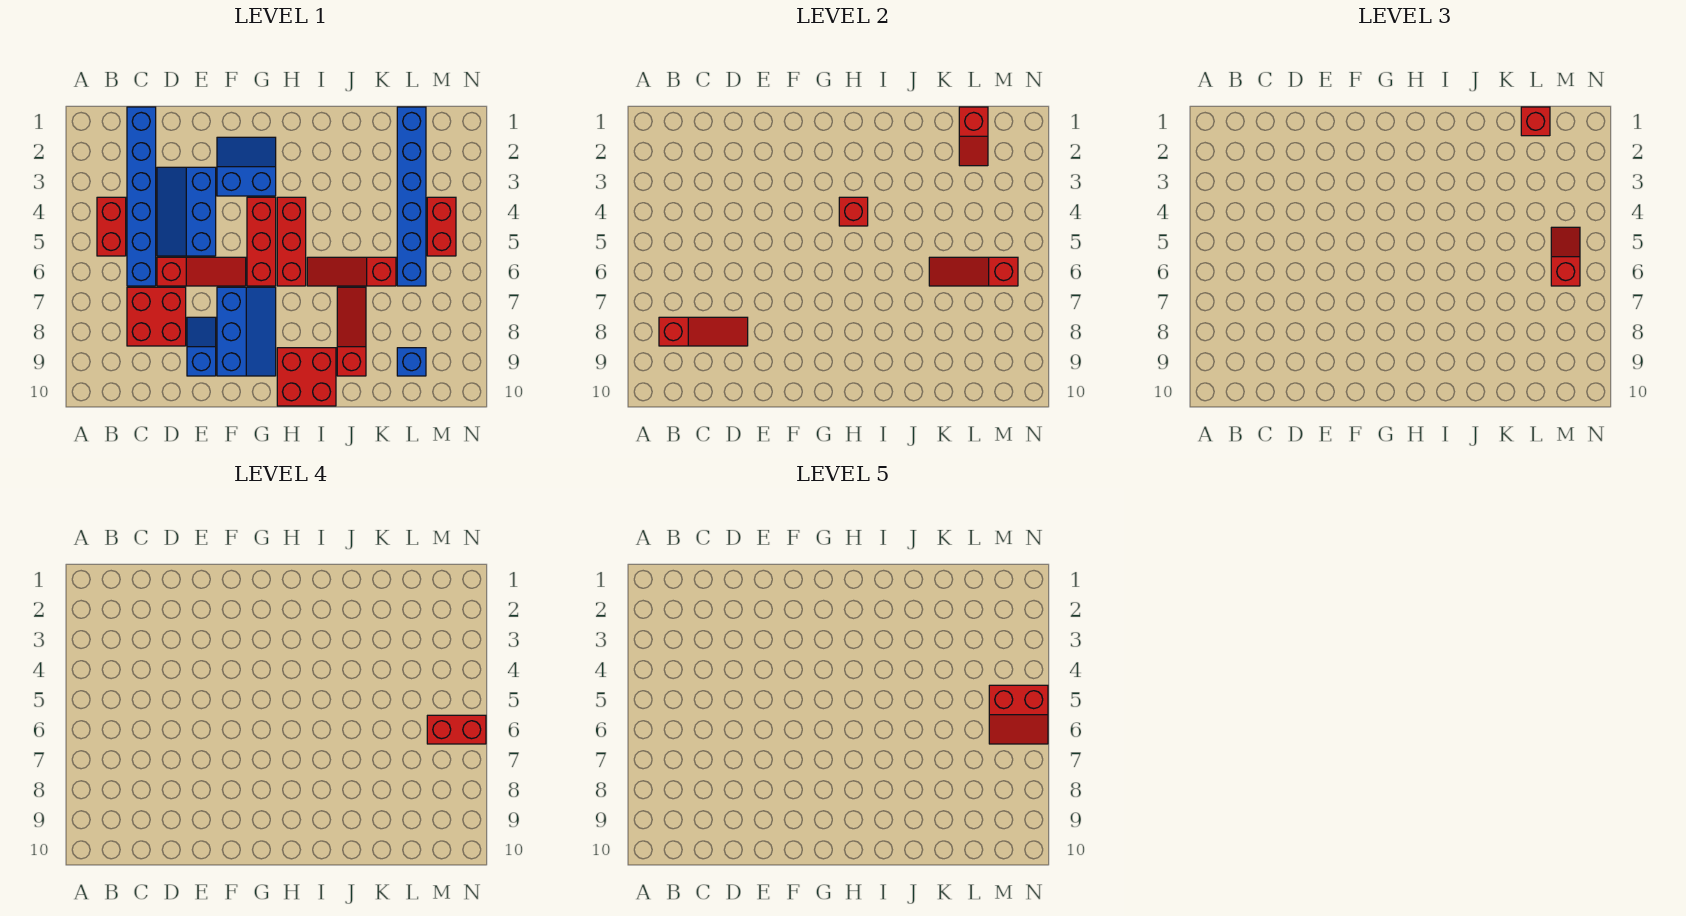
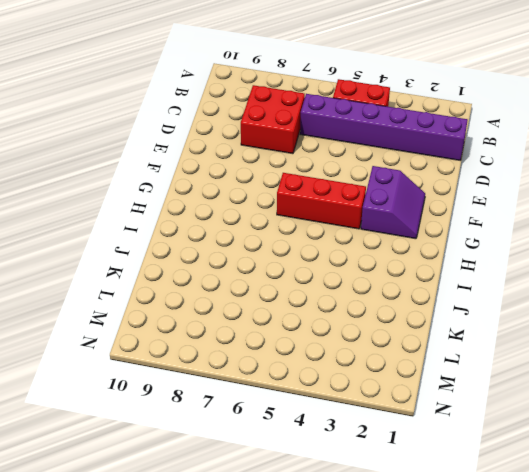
purple 1x6 brick [300,94,467,160] -> blue 1x6 brick [127,107,156,286]
purple 2x2 slope [361,166,425,239] -> blue 2x2 slope [217,137,276,196]
none -> blue 2x3 slope [157,167,216,256]
none -> red 1x3 slope [157,257,246,286]
none -> blue 1x2 slope [187,317,216,376]

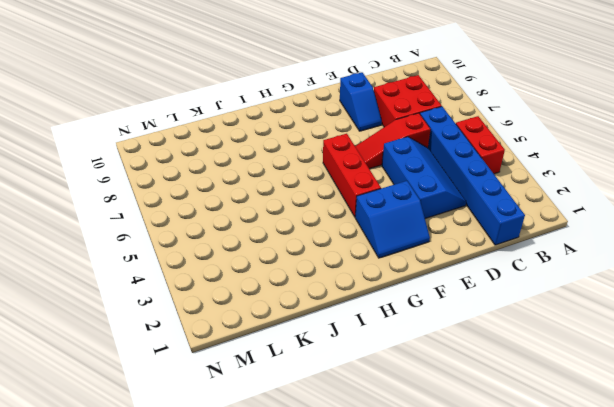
none -> blue 2x3 slope [217,287,276,376]
none -> red 1x3 brick [277,197,306,286]
none -> red 2x2 brick [277,348,336,406]

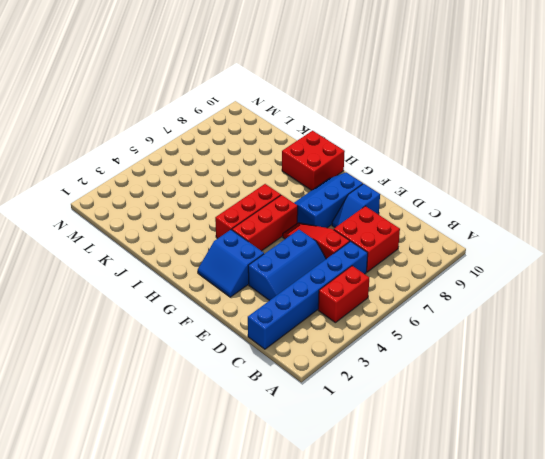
none -> red 1x3 slope [307,257,396,286]
none -> red 1x3 slope [337,287,366,376]
none -> blue 1x6 brick [397,107,426,286]

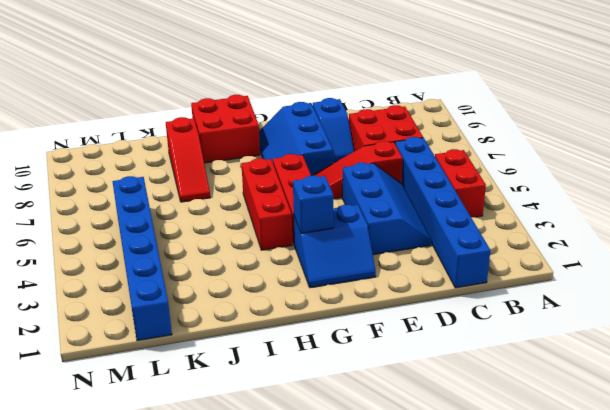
blue 1x1 brick [293,176,333,233] -> blue 1x1 brick moved to [397,348,426,376]
none -> red 1x3 slope [307,257,396,286]
none -> red 1x2 brick [427,197,456,256]
none -> red 1x3 slope [659,317,748,346]

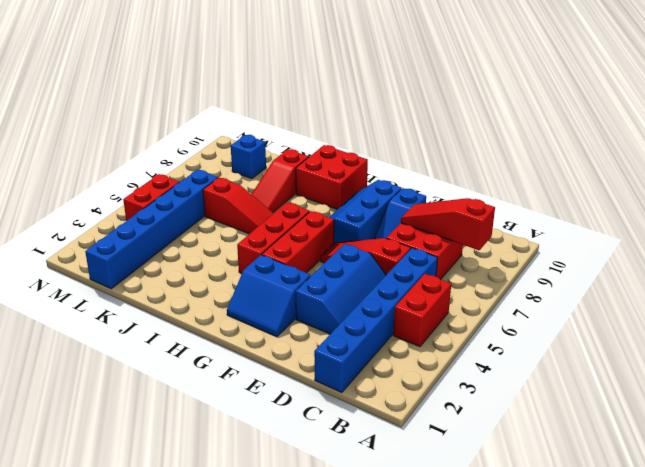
none -> red 1x1 brick [839,197,868,226]
none -> red 1x3 slope [929,257,1018,286]
none -> red 1x2 slope [959,107,988,166]

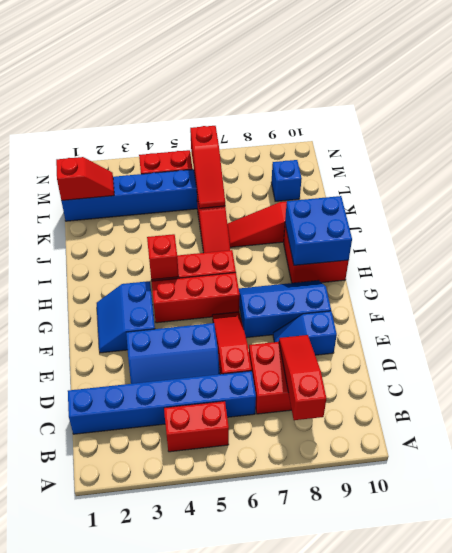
blue 2x2 brick [285,196,352,265] -> none
none -> red 1x1 brick [1521,107,1550,136]
none -> red 1x2 slope [1551,227,1580,286]
none -> red 1x2 brick [427,715,486,744]

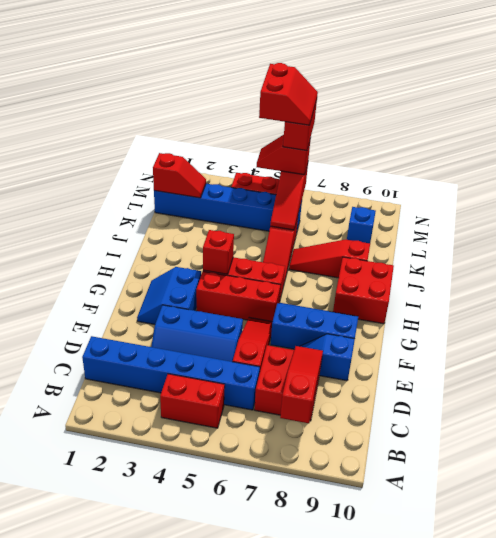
none -> red 1x1 brick [1521,107,1550,136]

